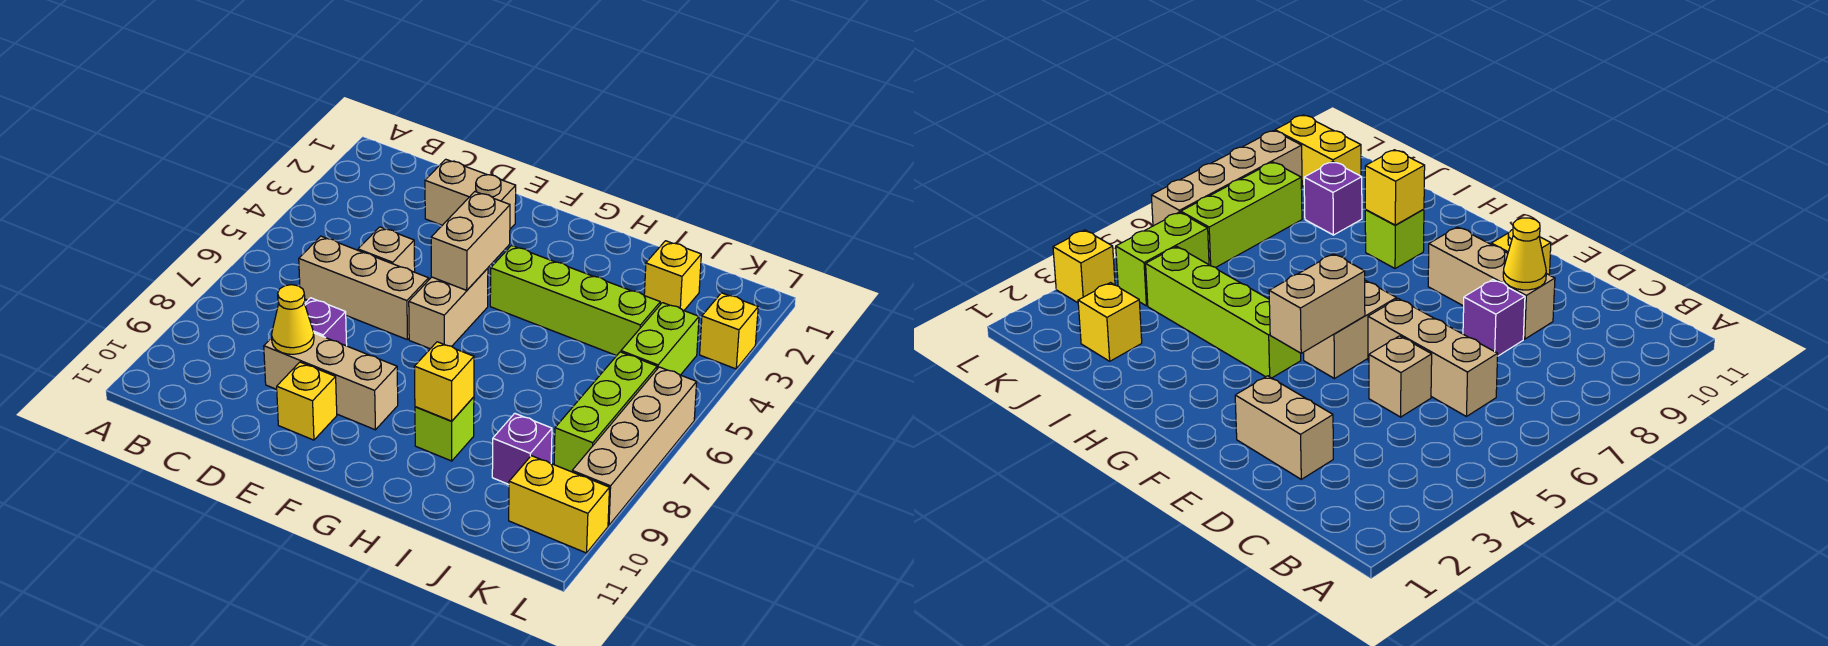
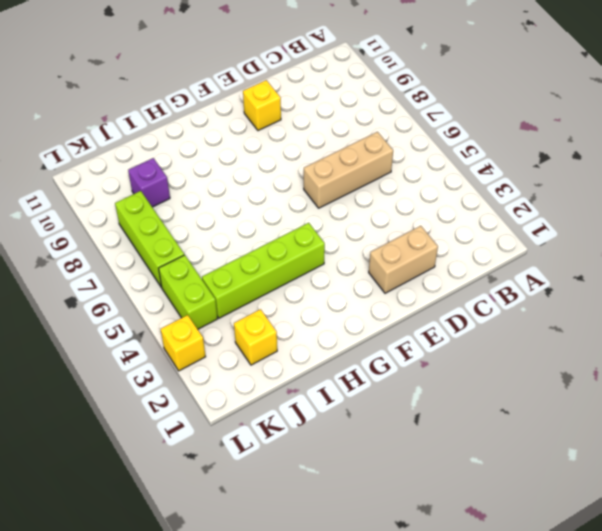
none -> tan 1x1 brick [358,227,415,272]
none -> purple 1x1 brick [305,298,347,346]
none -> tan 1x3 brick [264,333,398,430]

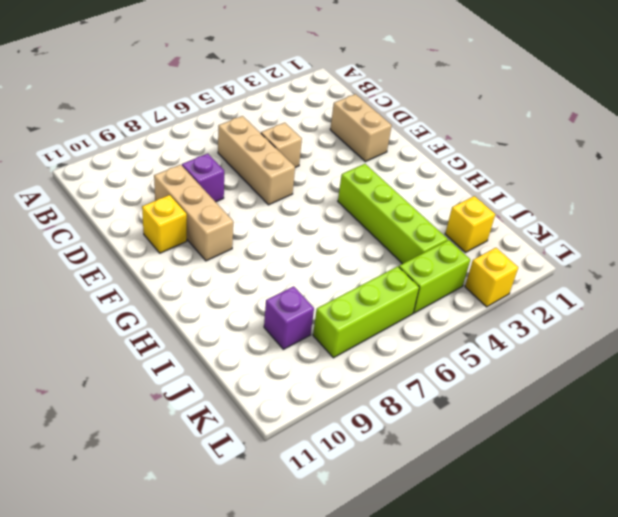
none -> tan 1x2 brick [409,268,488,349]
none -> lime 1x1 brick [415,397,474,461]
none -> yellow 1x2 brick [509,456,609,553]

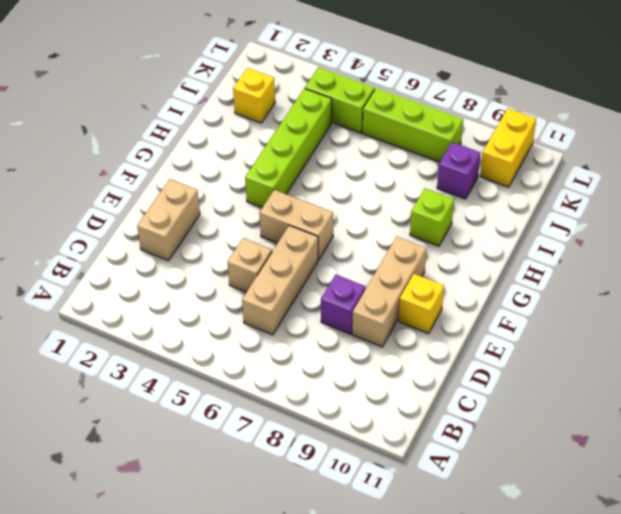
none -> yellow 1x1 brick [700,293,758,369]
none -> tan 1x4 brick [572,367,697,525]
none -> yellow 1x1 cone [272,285,314,354]

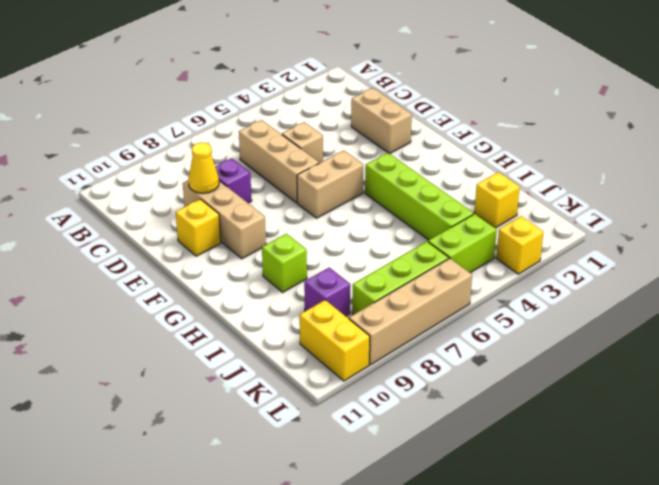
none -> tan 1x2 brick [431,192,510,290]
none -> yellow 1x1 brick [414,342,474,421]

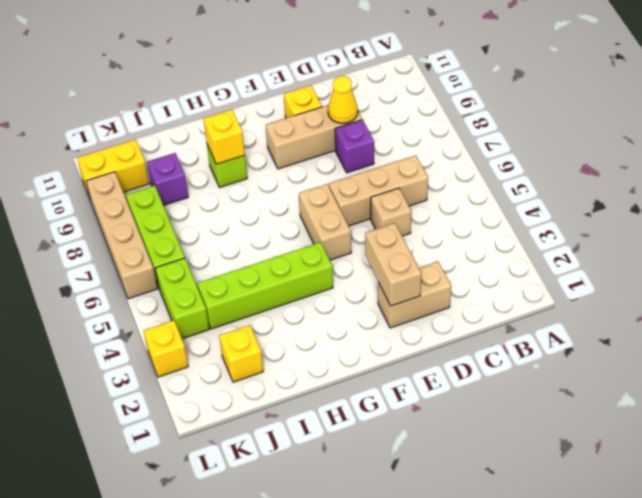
tan 1x2 brick [365,223,421,306] -> tan 1x2 brick moved to [431,192,510,290]

